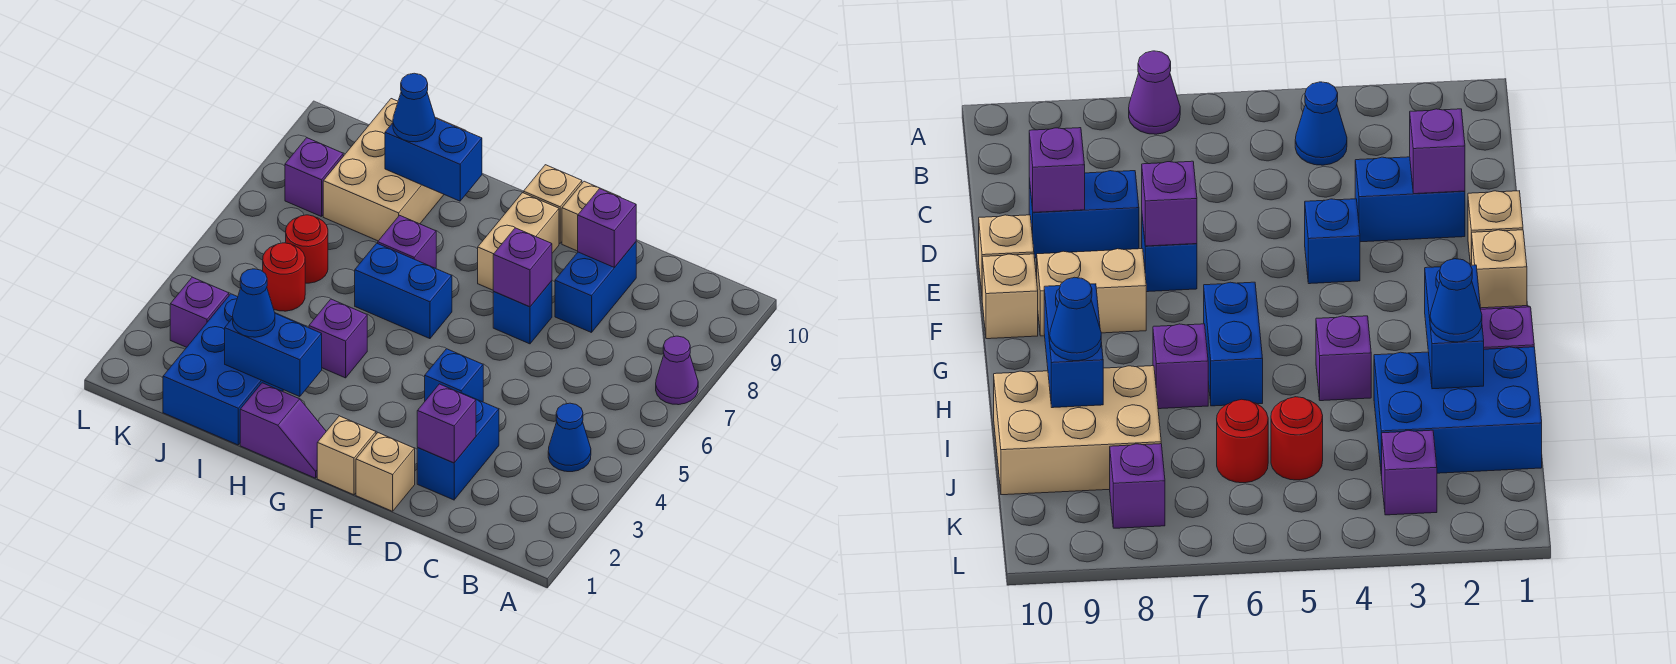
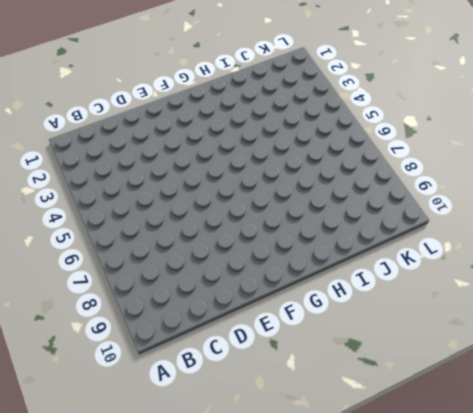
none -> purple 1x1 cone [656,336,698,405]
none -> blue 1x1 cone [548,403,591,472]
none -> blue 1x2 brick [417,393,499,500]

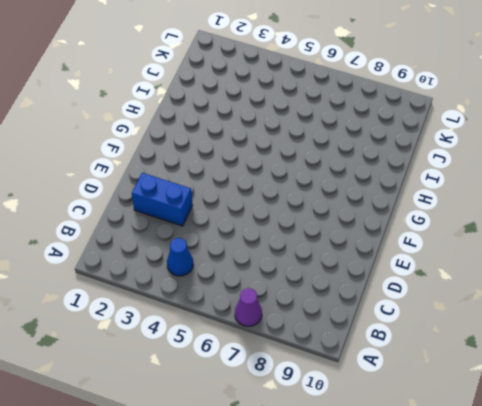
none -> blue 1x2 brick [555,242,636,333]
none -> tan 1x1 brick [356,433,415,511]
none -> blue 1x1 brick [425,349,483,402]

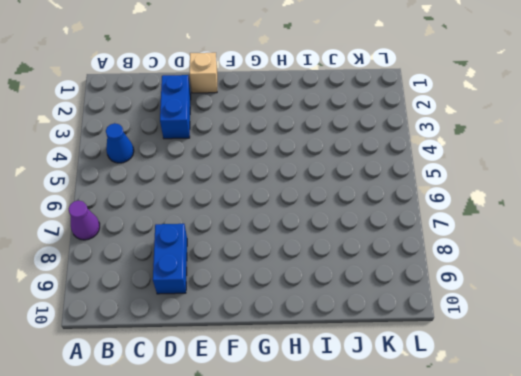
none -> blue 1x1 brick [425,349,483,402]
none -> blue 1x1 brick [493,281,552,344]
none -> tan 1x1 brick [562,181,620,251]

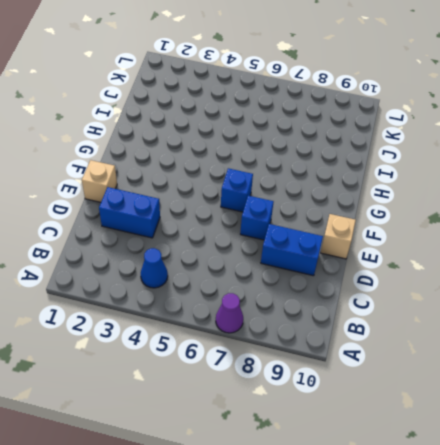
blue 1x1 brick [221,168,253,212] -> blue 1x1 brick moved to [425,349,483,402]
none -> tan 1x1 brick [317,416,376,495]
none -> tan 1x2 brick [478,193,559,290]
none -> tan 1x1 brick [523,165,582,243]

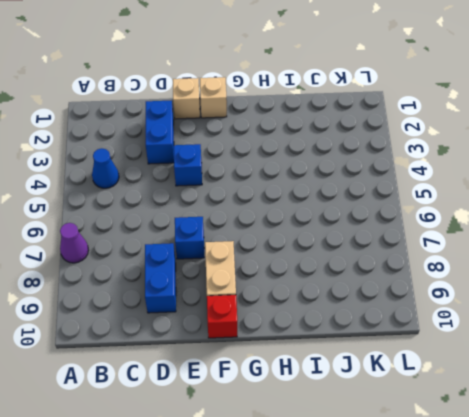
red 1x1 brick [207,295,237,338] -> tan 1x1 brick [523,165,582,243]
none -> tan 1x1 brick [562,181,620,251]
none -> purple 1x2 slope [240,383,326,478]
none -> blue 1x2 brick [355,243,452,339]

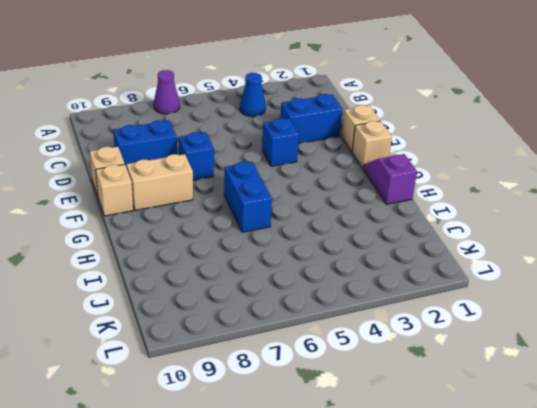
none -> purple 1x1 brick [309,299,367,378]
none -> purple 1x1 brick [378,215,436,268]
none -> blue 2x3 brick [163,294,305,445]

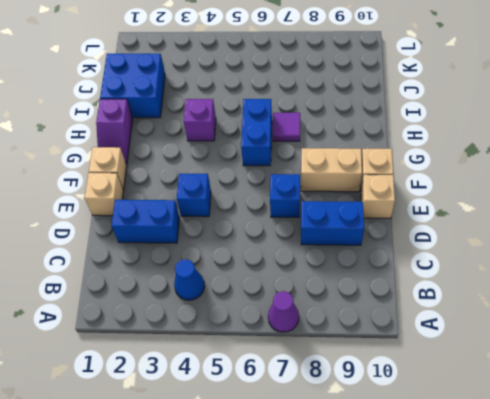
purple 1x1 tile [273,113,300,141] -> purple 1x1 brick [378,215,436,268]
blue 2x2 brick [100,54,165,118] -> blue 2x3 brick [163,294,305,445]
none -> tan 2x3 brick [323,99,466,241]
none -> red 1x1 round brick [263,243,305,311]
none -> red 1x1 round brick [286,215,328,283]

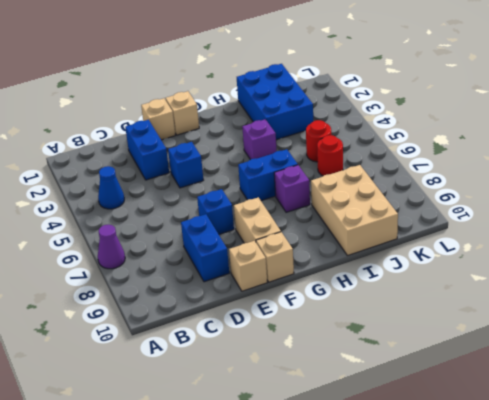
none -> purple 1x2 slope [240,383,326,478]
none -> purple 1x1 brick [170,277,229,347]
none -> purple 1x1 brick [285,138,343,217]

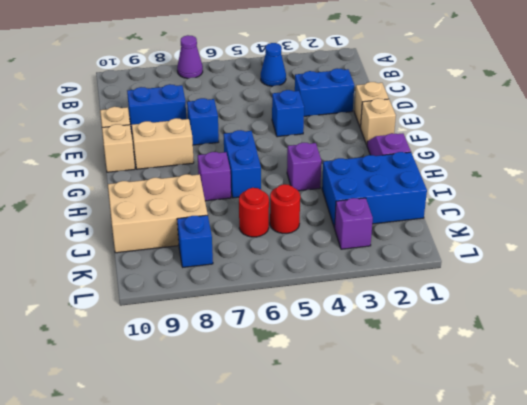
blue 1x1 brick [177,215,213,267] -> purple 1x1 brick [285,138,343,217]
none -> purple 1x1 brick [417,384,476,463]
none -> purple 1x1 brick [578,189,636,268]
none -> purple 1x1 brick [493,228,552,307]

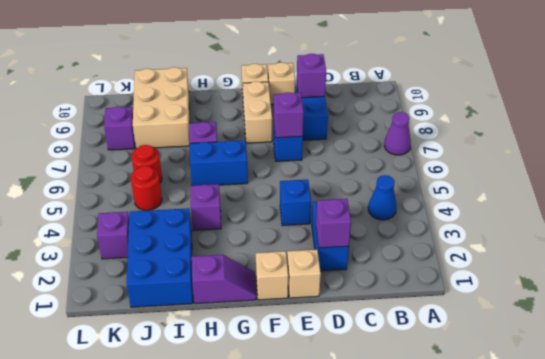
none -> blue 1x2 brick [225,314,322,397]
none -> blue 1x2 brick [385,118,482,201]
none -> blue 1x1 cone [233,269,275,337]

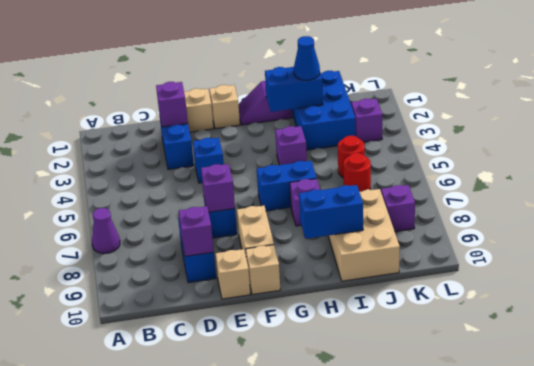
none -> blue 1x1 cone [548,403,591,472]
none -> blue 1x1 cone [393,73,435,142]

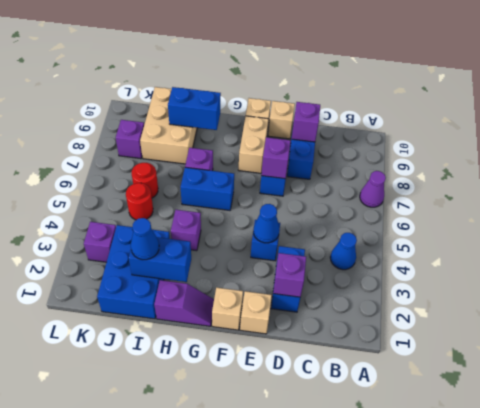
blue 1x1 cone [253,204,280,243] -> blue 1x1 cone moved to [393,73,435,142]

